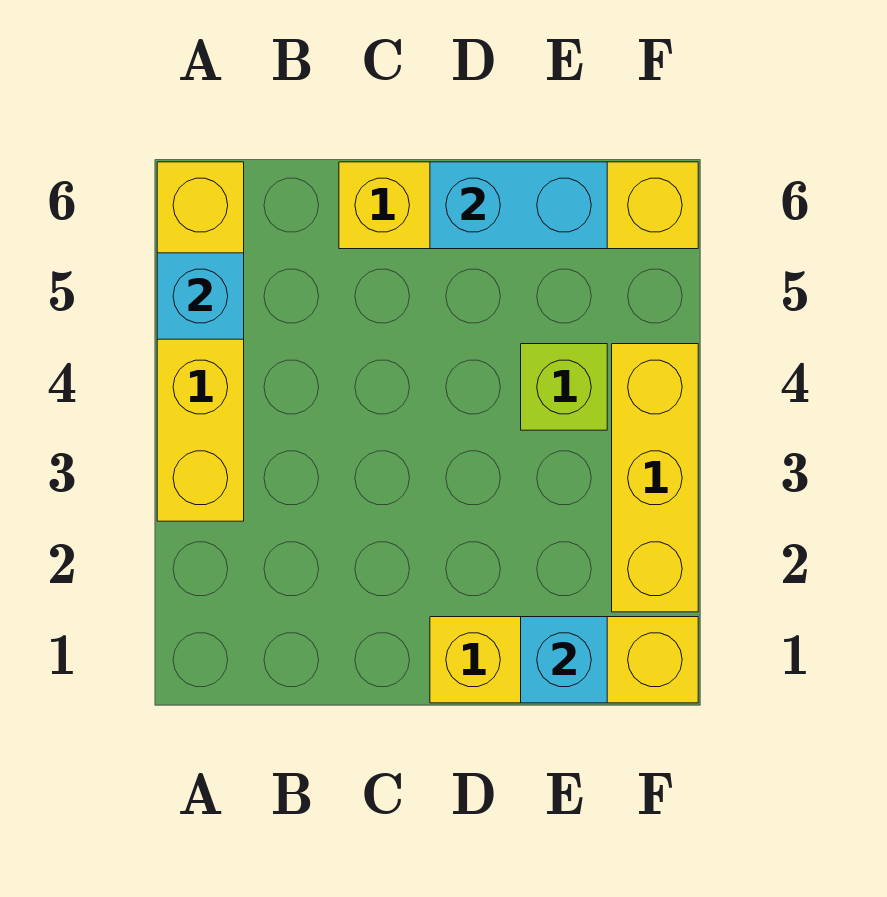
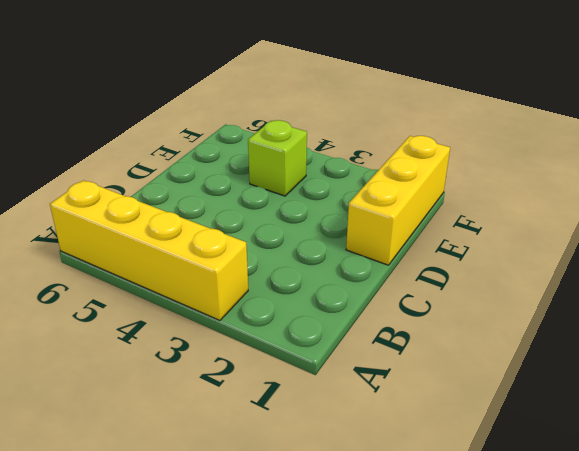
none -> yellow 1x4 brick [339,162,698,249]
none -> yellow 1x3 brick [612,344,698,612]

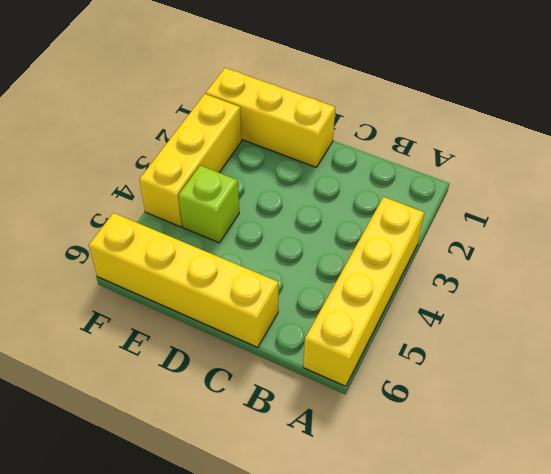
none -> cyan 1x1 brick [157,253,244,339]
none -> cyan 1x2 brick [430,162,607,249]

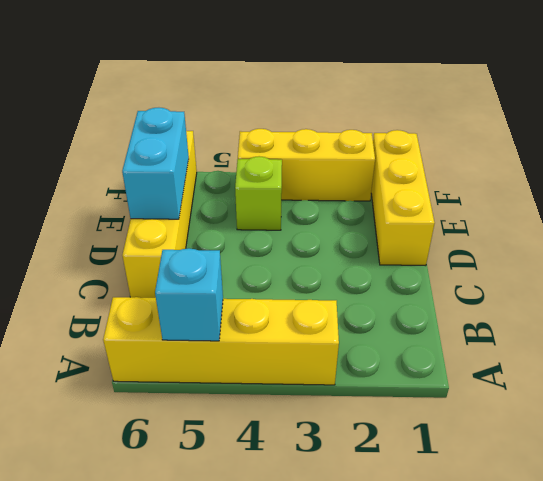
none -> cyan 1x1 brick [521,617,607,703]

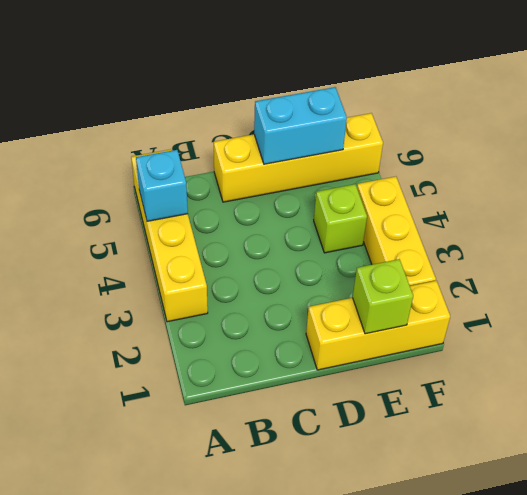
lime 1x1 brick [353,259,413,334] -> cyan 1x1 brick [521,617,607,703]

